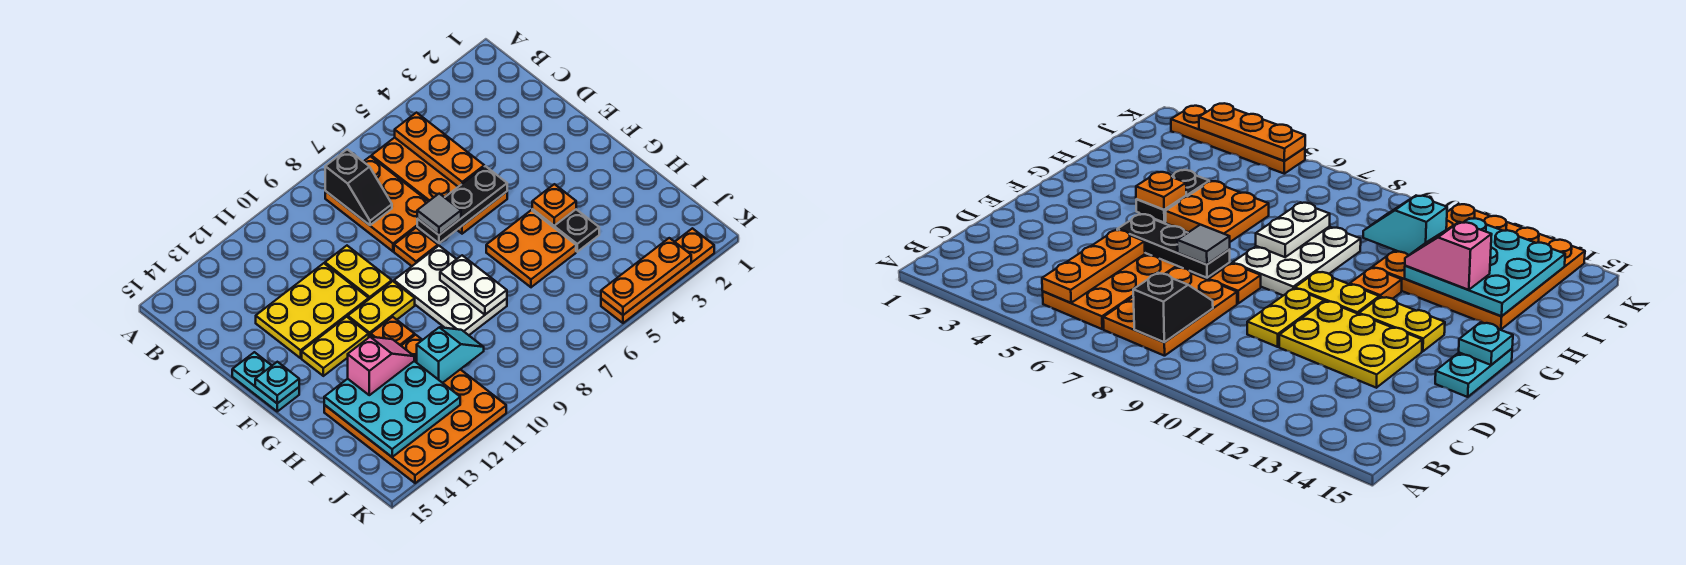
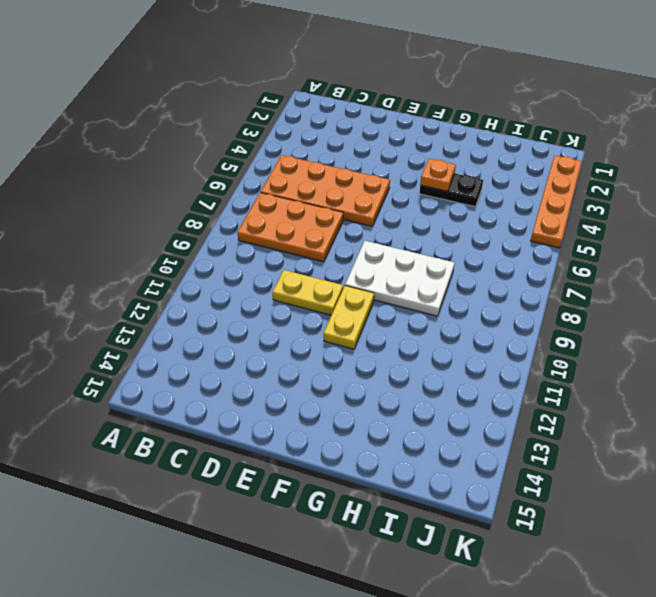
none -> yellow 2x3 plate [256,263,369,358]
none -> orange 1x1 plate [394,228,438,266]
none -> cyan 1x2 plate [232,352,299,411]

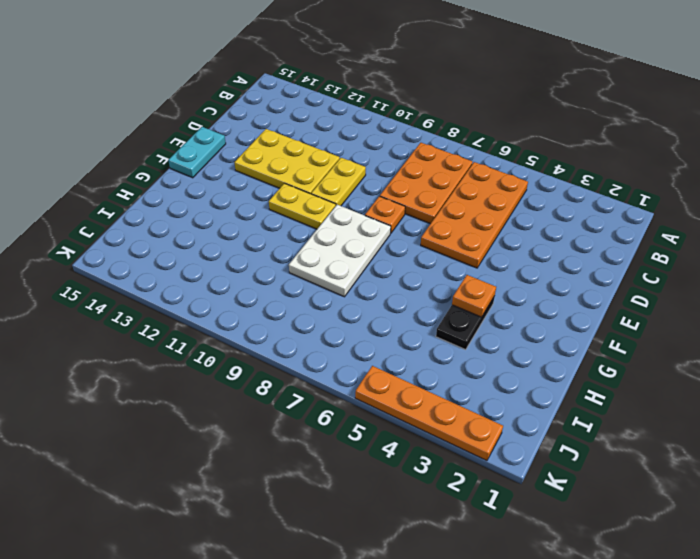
none -> yellow 1x2 plate [302,317,369,376]
none -> orange 2x2 plate [486,210,576,287]
none -> orange 1x1 plate [371,317,415,345]

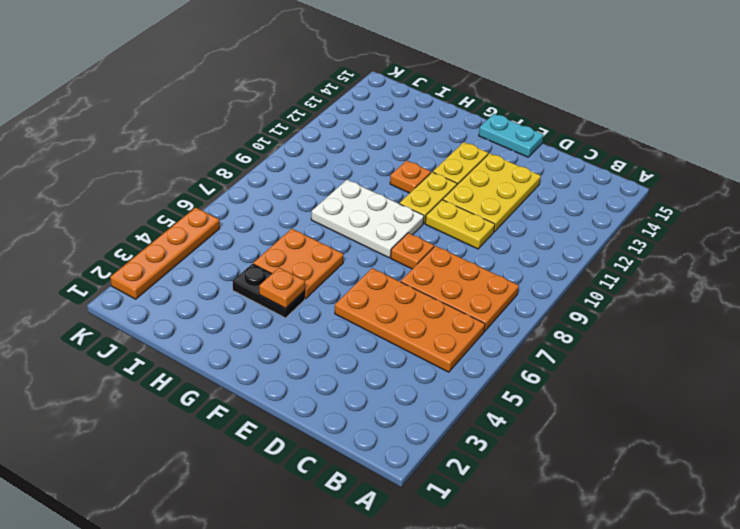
none -> orange 4x4 plate [324,335,506,483]
none -> orange 1x3 plate [395,113,484,187]
none -> black 1x2 slope [325,149,392,225]

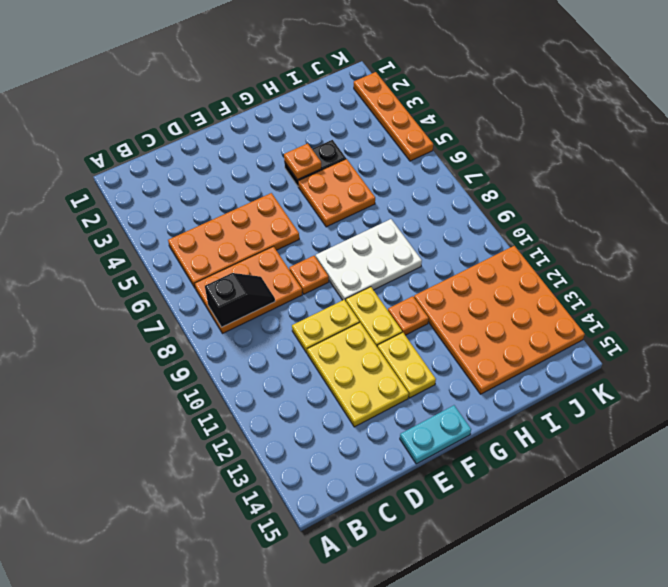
none -> orange 1x3 plate [395,113,484,187]
none -> black 1x3 plate [417,166,507,243]
none -> cyan 1x1 plate [255,362,299,403]

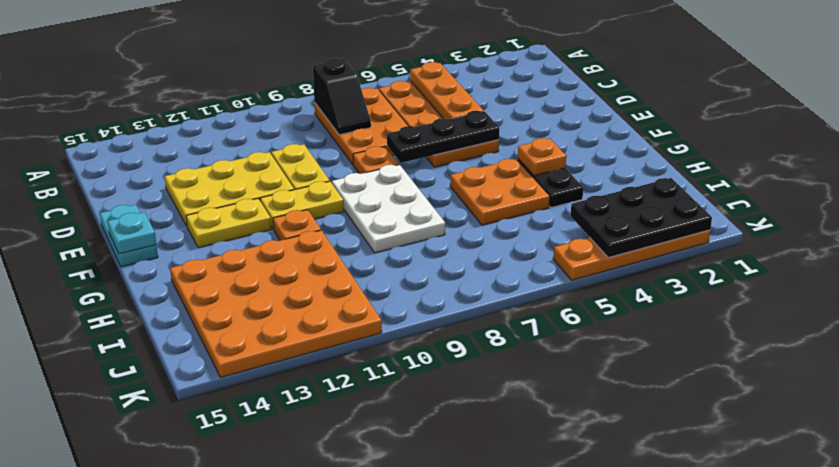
black 2x3 plate [571,178,712,258] -> orange 1x3 plate [601,238,691,315]
none -> white 1x2 plate [440,255,507,315]
none -> cyan 3x3 plate [324,361,460,457]
none -> cyan 1x2 slope [417,327,484,383]

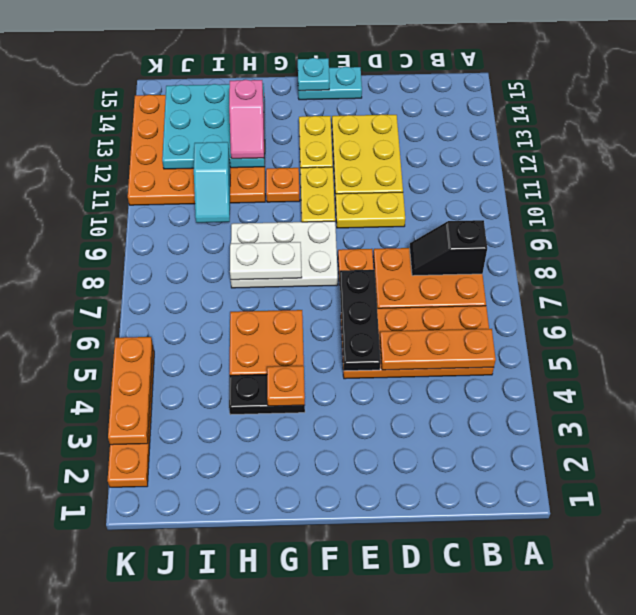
none -> grey 1x1 tile [417,194,461,235]

